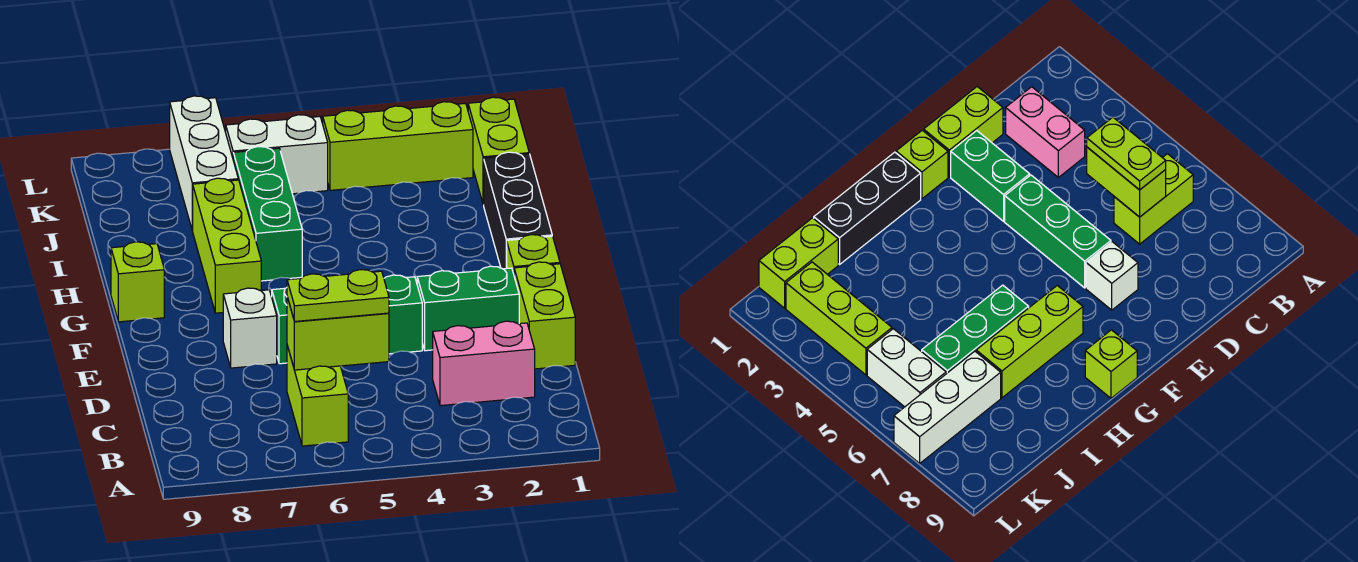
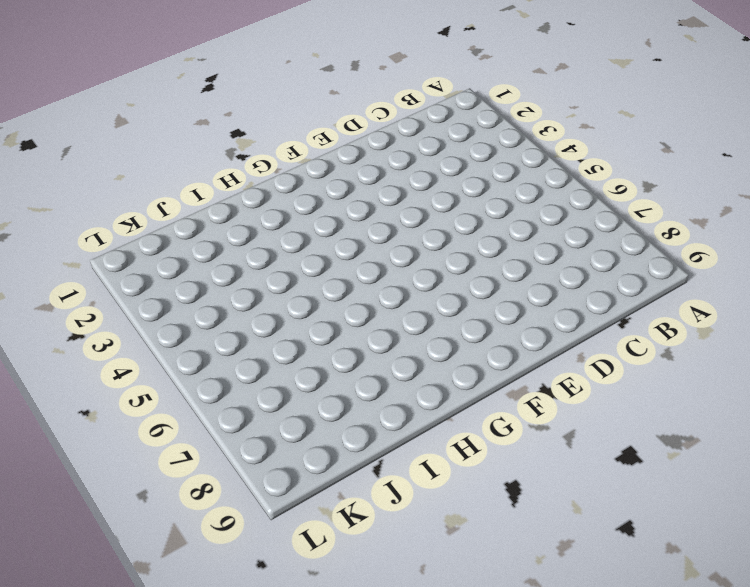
none -> lime 1x2 brick [287,346,348,446]
none -> pink 1x2 brick [433,321,535,406]
none -> lime 1x2 brick [514,262,575,369]

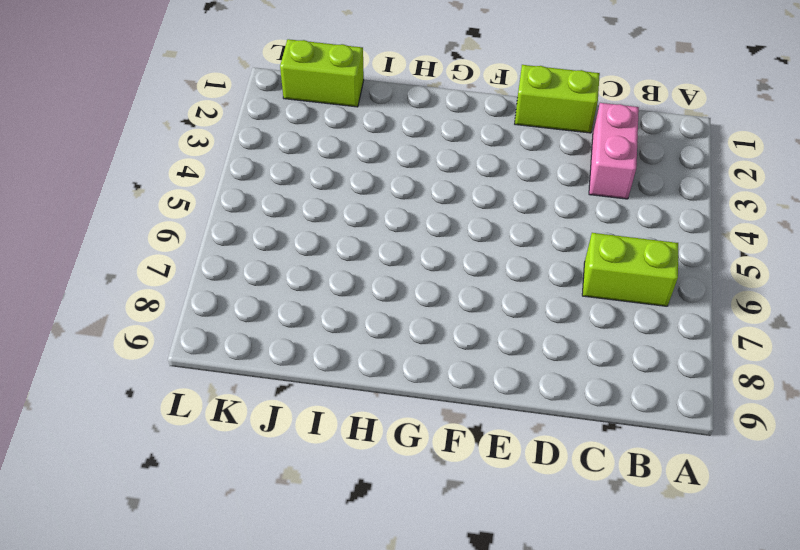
none -> green 1x2 brick [417,266,519,351]
none -> green 1x3 brick [272,275,422,364]
none -> white 1x1 brick [223,288,277,368]

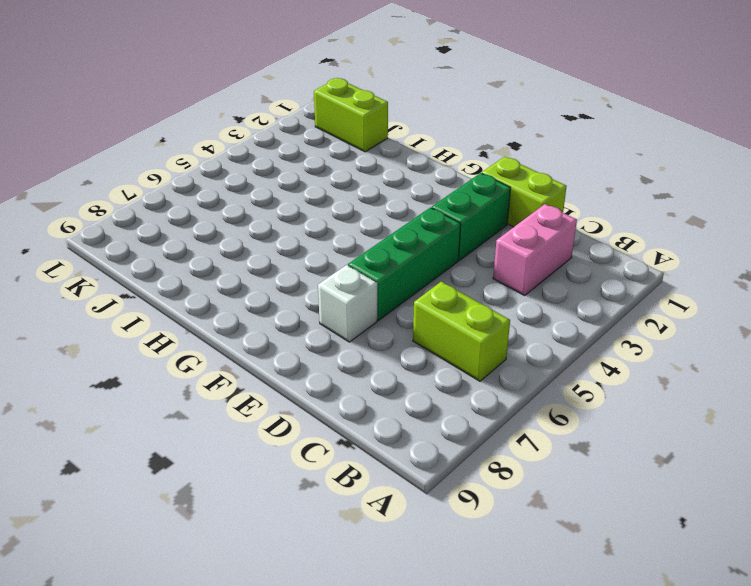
none -> lime 1x1 brick [507,235,560,274]
none -> black 1x3 brick [484,152,552,269]
none -> lime 1x3 brick [193,178,261,313]

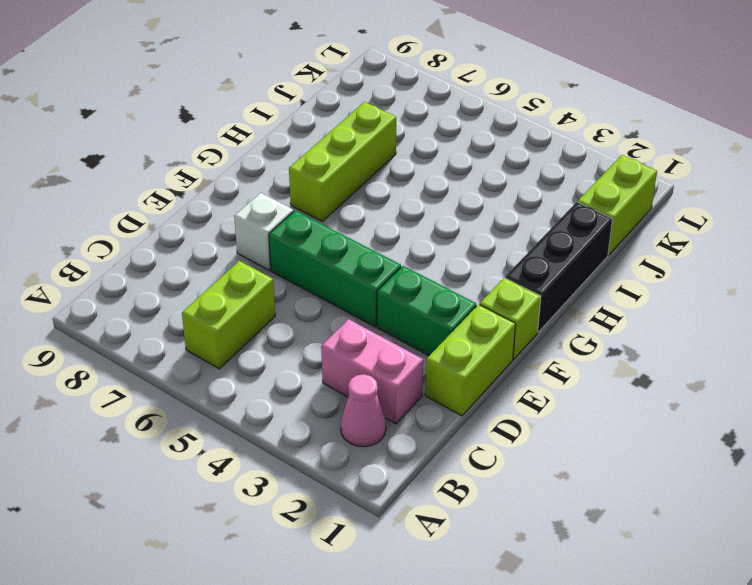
pink 1x1 cone [341,374,386,447] -> none
none -> lime 1x1 brick [111,242,164,322]
none -> green 1x3 brick [233,147,302,281]
none -> white 1x3 brick [170,96,238,231]

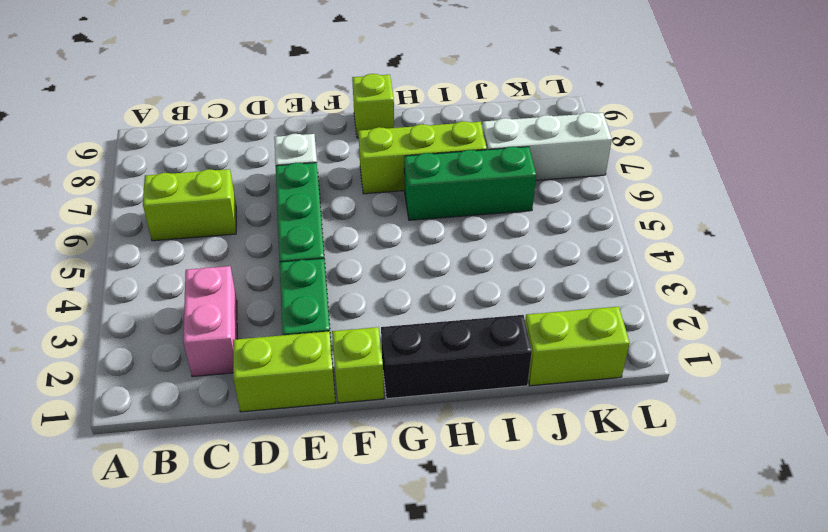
none -> lime 1x3 brick [323,102,473,190]
none -> white 1x2 brick [226,115,328,194]
none -> lime 1x2 brick [287,297,389,370]

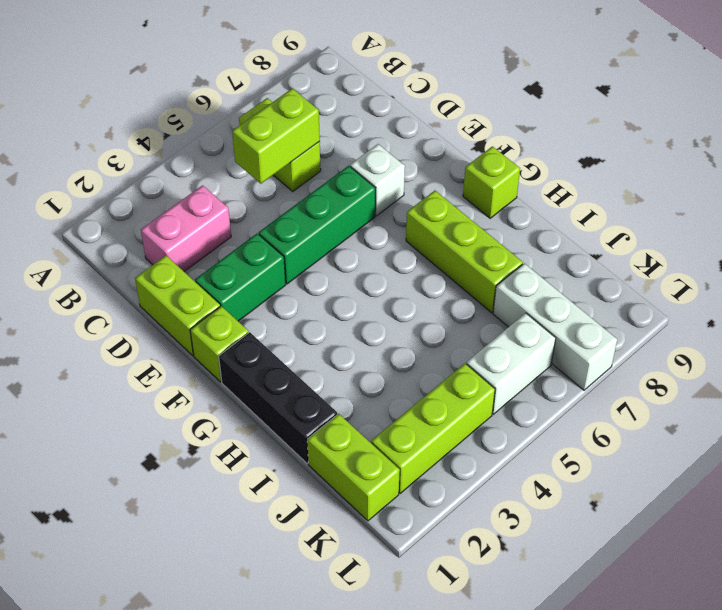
none -> green 1x3 brick [233,147,302,281]
none -> lime 1x2 plate [287,270,389,322]

